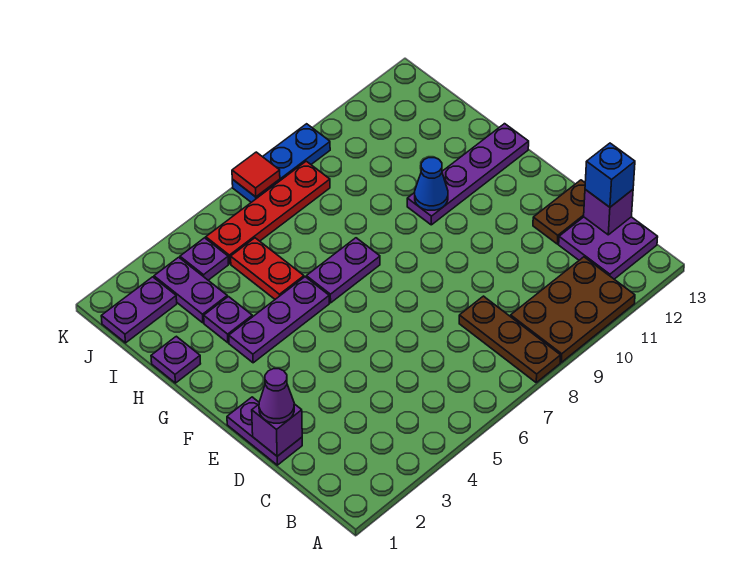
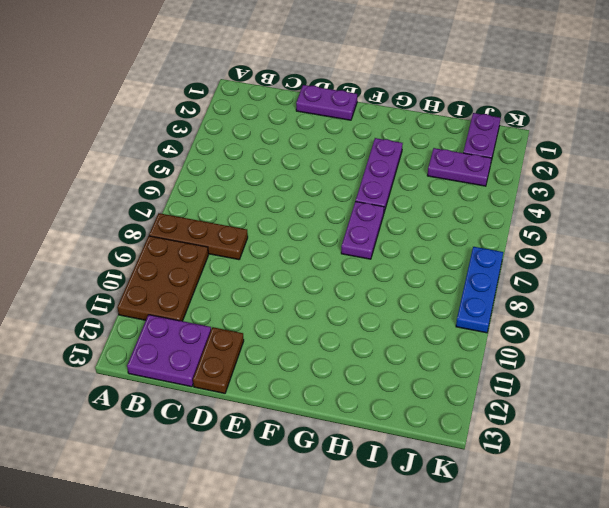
none -> purple 1x4 plate [407,124,529,225]
none -> purple 1x1 plate [151,336,201,383]
none -> purple 1x1 plate [204,297,252,343]

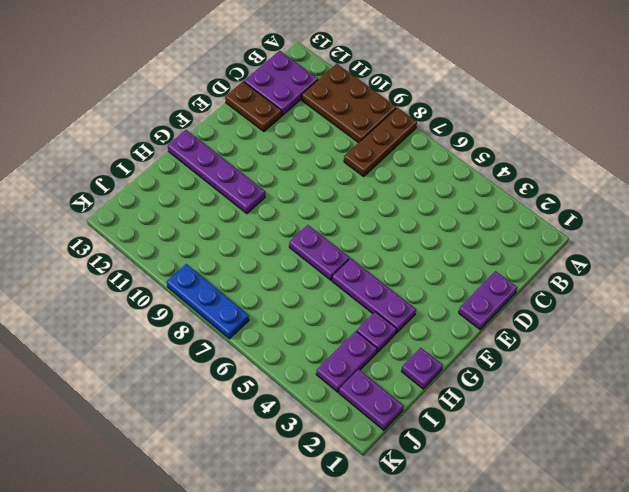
none -> red 1x2 plate [231,238,304,299]
none -> purple 1x1 plate [180,238,228,280]
none -> red 1x4 plate [206,161,330,264]

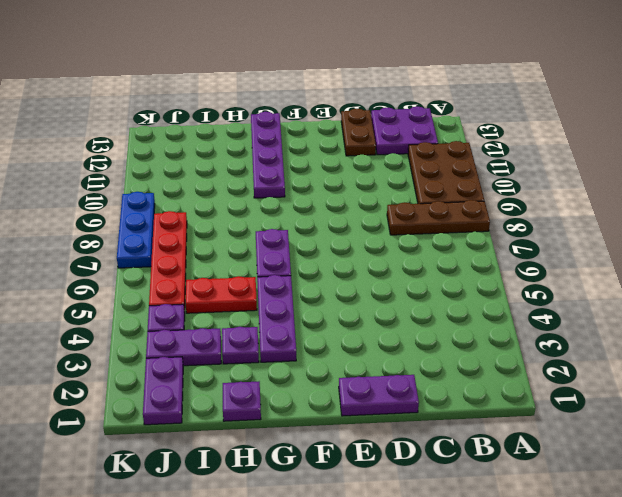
none -> purple 1x1 brick [584,190,633,235]
none -> purple 1x1 brick [252,404,302,456]
none -> blue 1x1 cone [414,158,448,210]

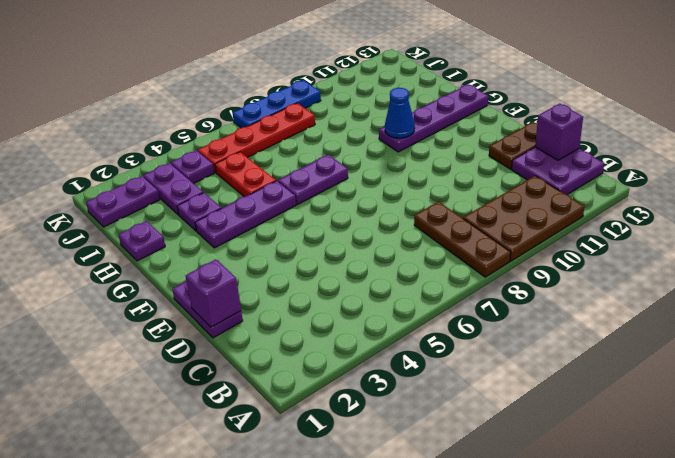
none -> red 1x1 tile [232,152,280,197]
none -> blue 1x1 brick [585,143,635,207]
none -> purple 1x1 cone [259,369,294,423]

